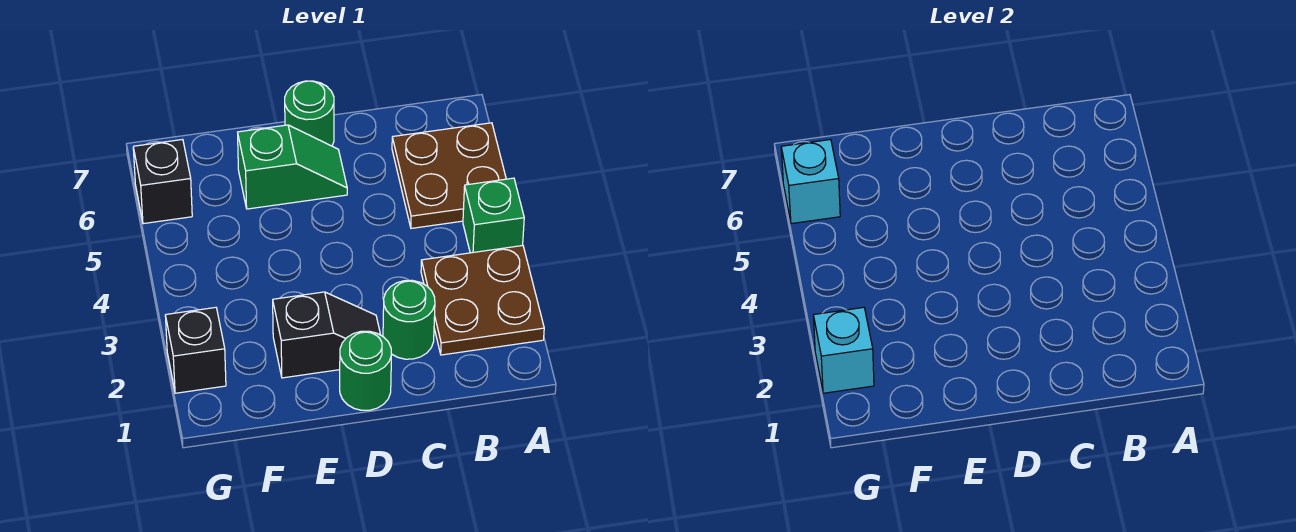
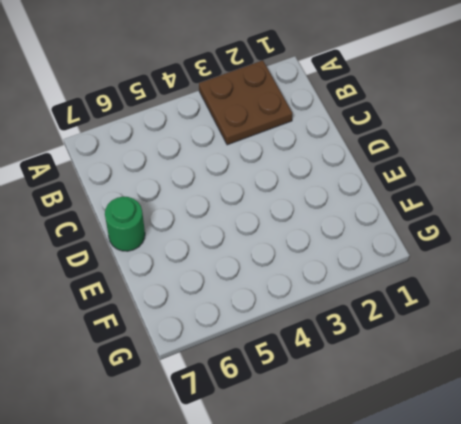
none -> green 1x1 brick [463,178,524,253]
none -> brown 2x2 plate [392,123,506,228]
none -> green 1x1 round brick [383,280,435,359]

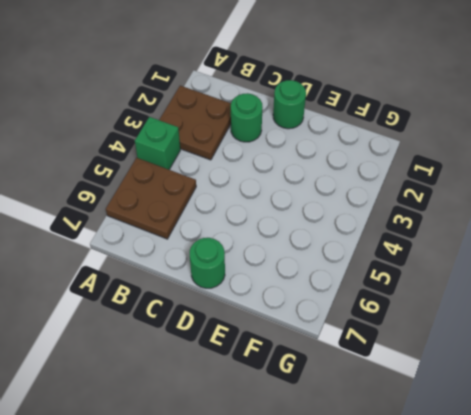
none -> black 1x2 slope [273,292,381,378]
none -> green 1x2 slope [238,125,347,209]
none -> black 1x1 brick [165,307,226,393]

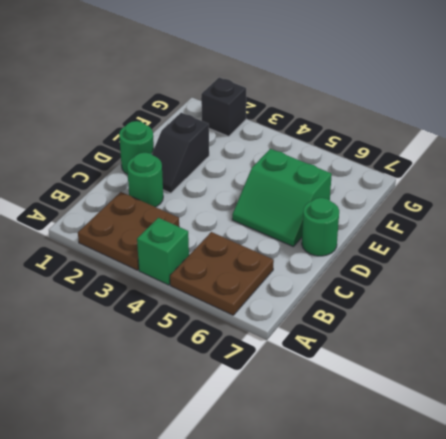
green 2x2 slope [232,149,332,247] -> green 1x2 slope [238,125,347,209]
none -> black 1x1 brick [133,140,192,224]
none -> cyan 1x1 brick [813,307,874,393]
none -> cyan 1x1 brick [781,140,840,224]

